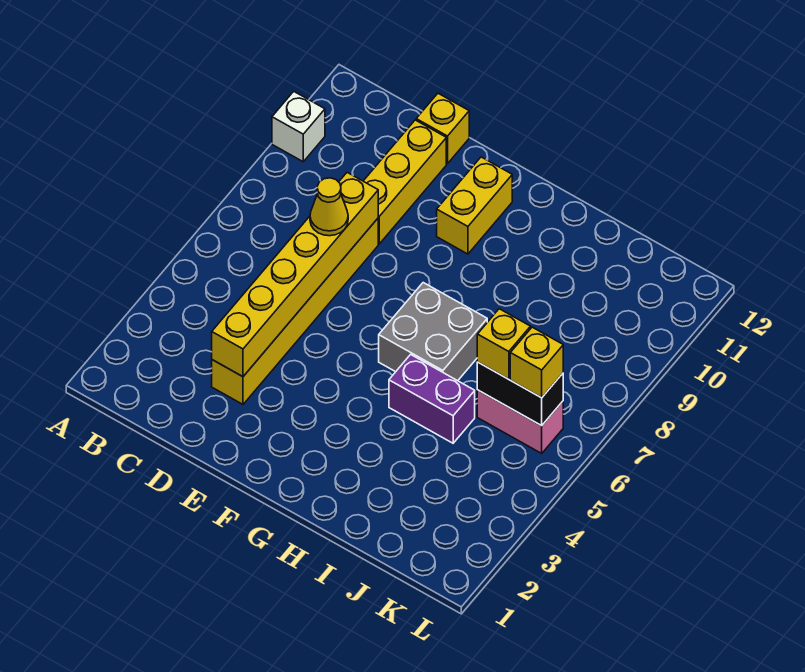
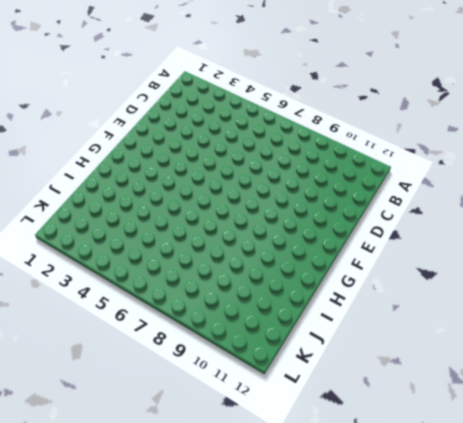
none -> white 1x1 brick [272,91,325,162]
none -> yellow 1x6 brick [212,219,378,404]
none -> yellow 1x3 brick [364,120,446,244]

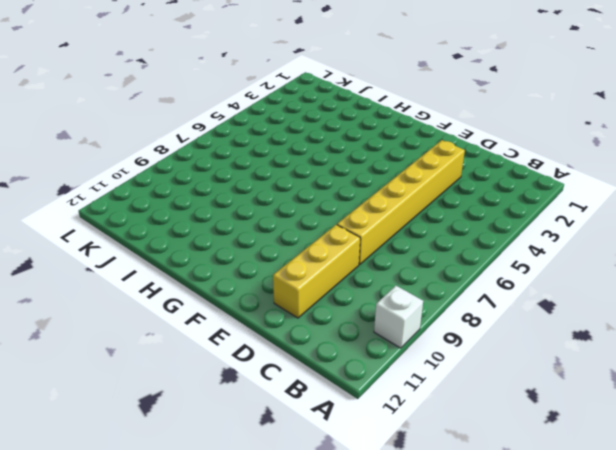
none -> yellow 1x1 brick [416,93,469,164]
none -> yellow 1x2 brick [437,157,512,254]
none -> grey 2x2 brick [379,283,487,381]

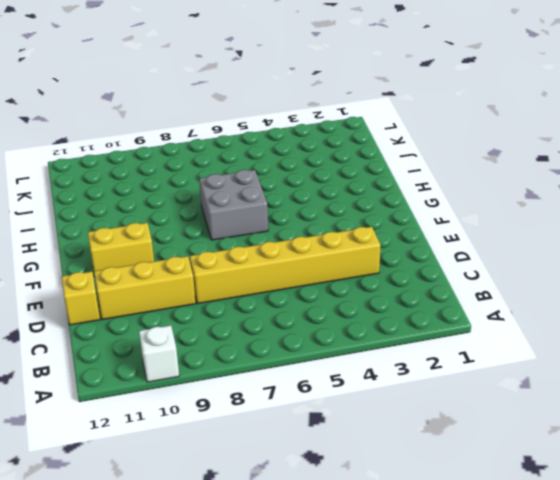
none -> purple 1x2 brick [389,355,475,443]
none -> pink 1x2 brick [477,390,563,453]
none -> yellow 1x6 brick [212,173,378,377]

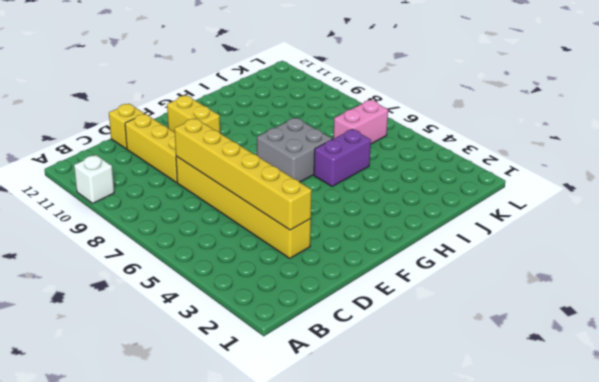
none -> black 1x2 brick [477,362,563,426]
none -> yellow 1x1 cone [310,178,348,236]
none -> yellow 1x1 brick [477,309,530,379]

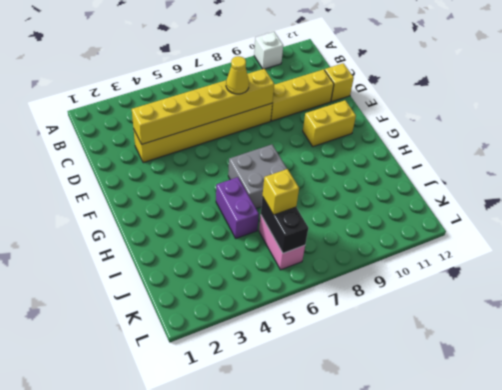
none -> yellow 1x1 brick [510,327,563,398]

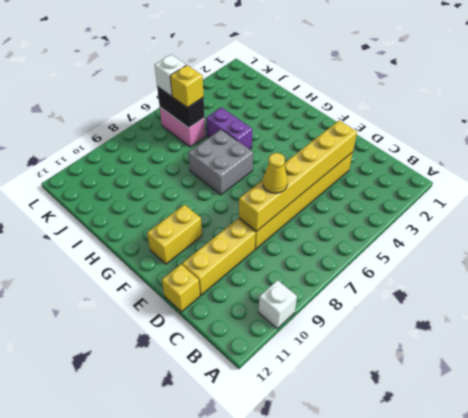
white 1x1 brick [155,55,186,96] -> yellow 1x1 brick [510,327,563,398]

